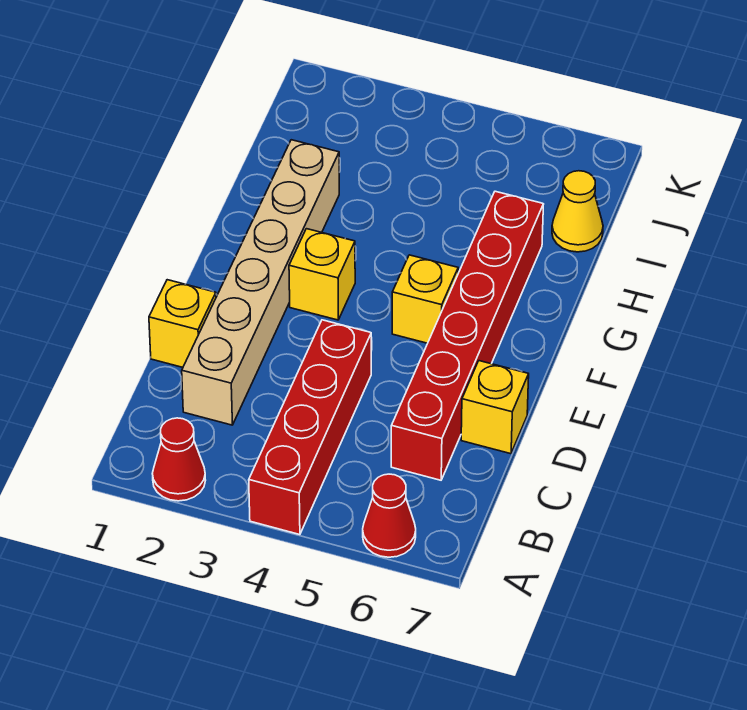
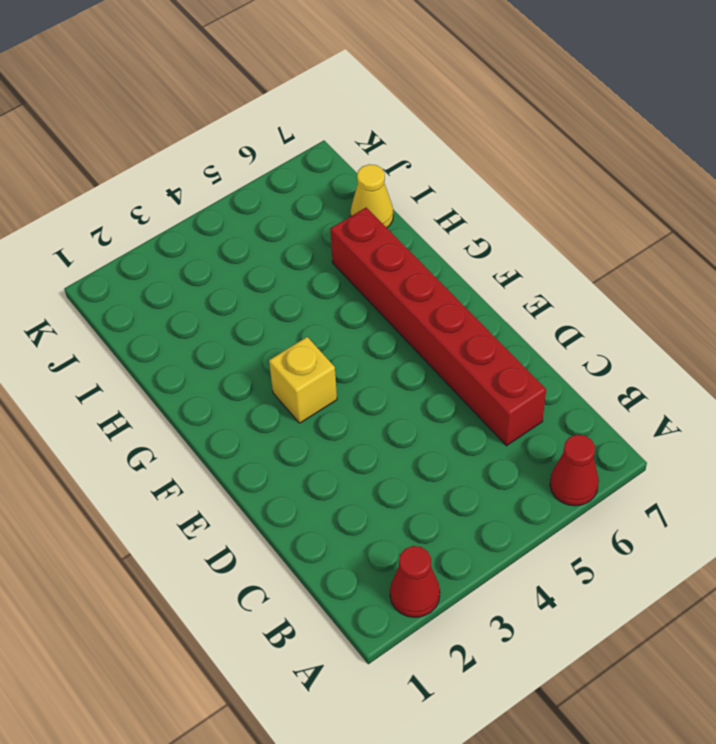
none -> red 1x4 brick [249,320,371,535]
none -> tan 1x6 brick [182,140,339,425]

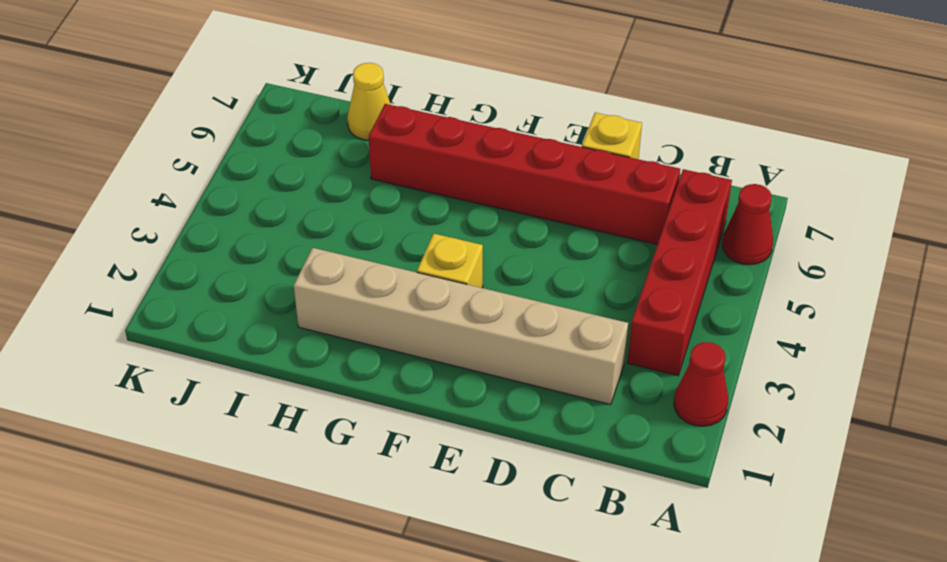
red 1x4 brick [627,169,732,376] -> red 1x4 brick turned to [249,320,371,535]
none -> yellow 1x1 brick [149,280,216,367]
none -> yellow 1x1 brick [392,255,458,343]

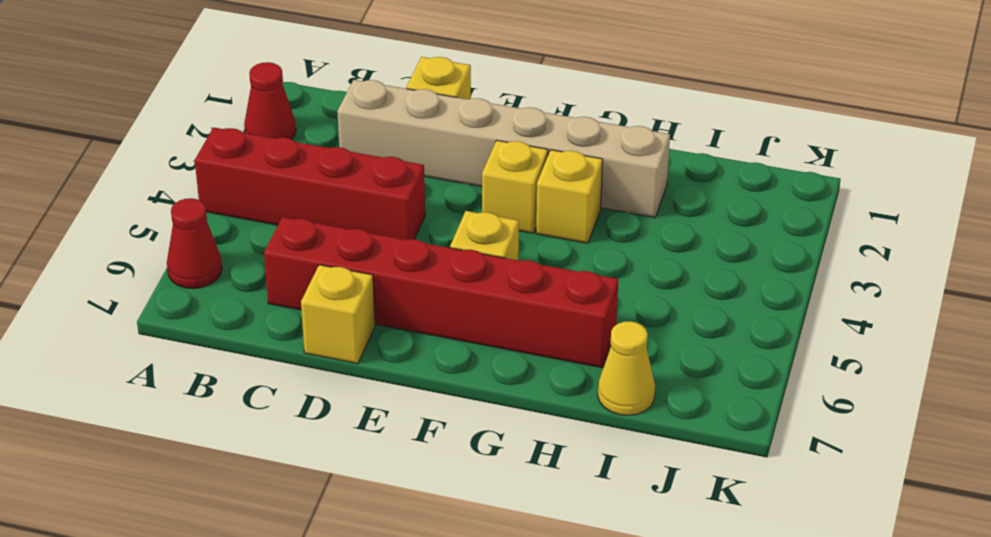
yellow 1x1 brick [536,150,603,243] -> none

